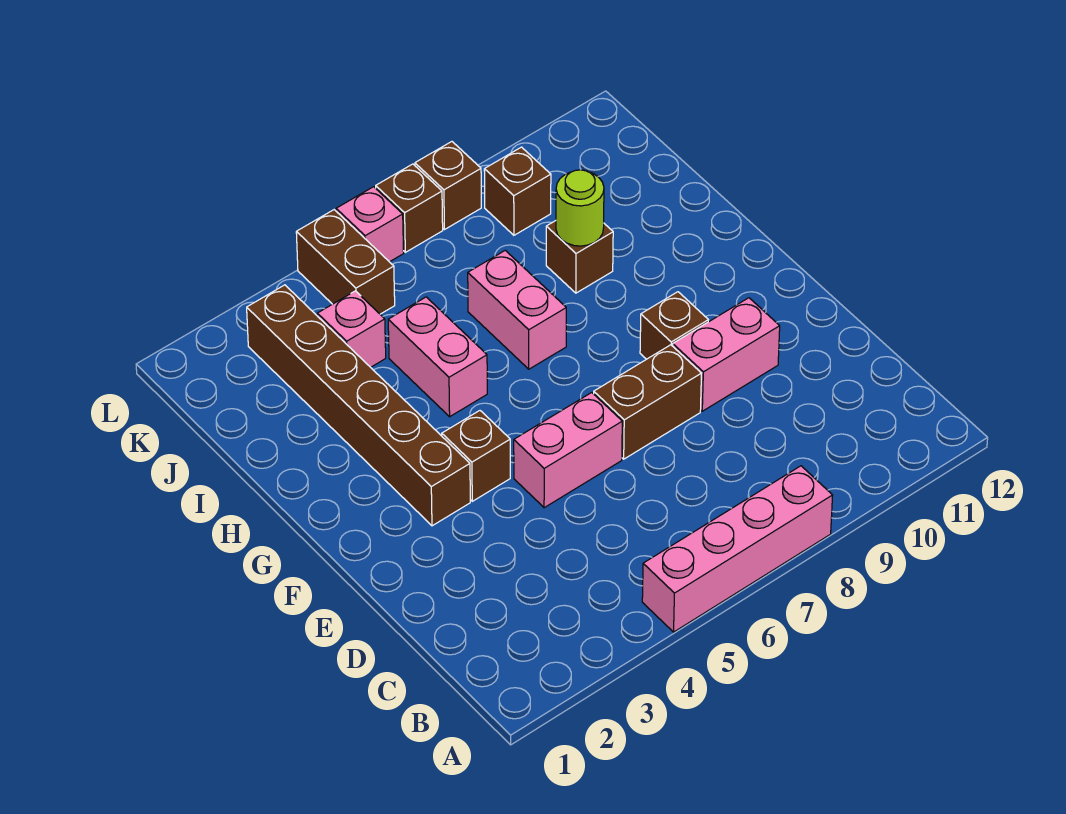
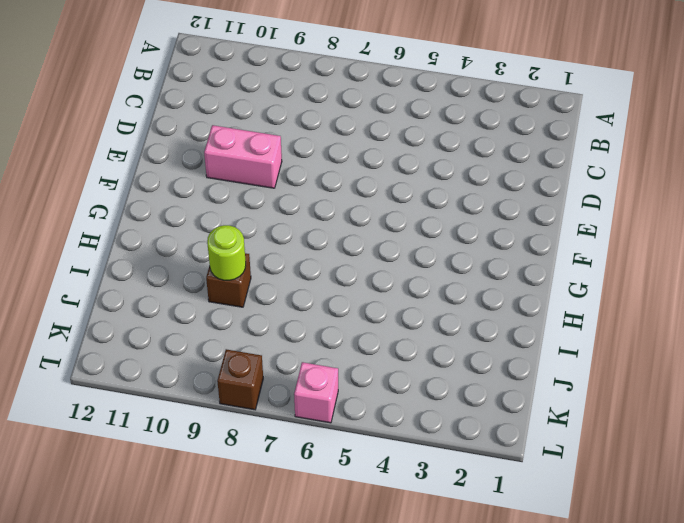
none -> pink 1x4 brick [642,466,833,632]
none -> pink 1x2 brick [514,393,622,508]
none -> brown 1x2 brick [594,345,701,459]

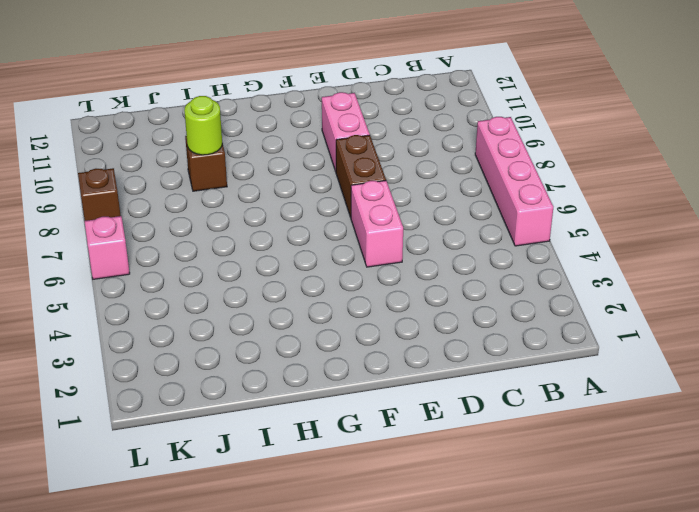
none -> brown 1x6 brick [247,285,470,526]
none -> brown 1x1 brick [442,411,510,501]
none -> brown 1x1 brick [640,292,708,359]

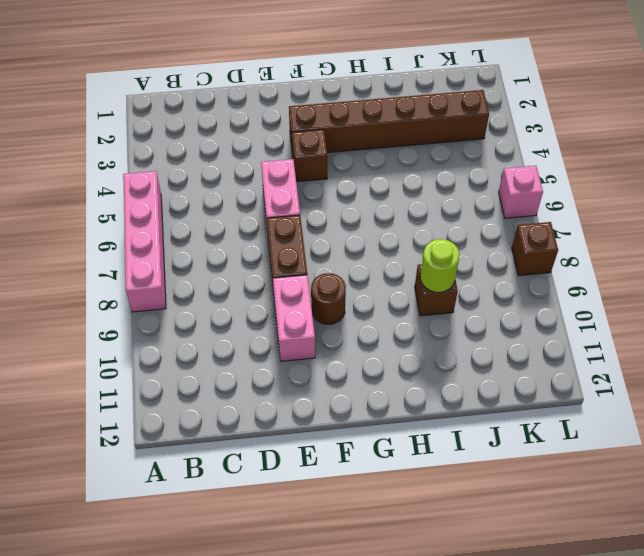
brown 1x1 round brick [311,273,346,324] -> brown 1x1 brick [640,292,708,359]
none -> pink 1x2 brick [388,297,487,417]
none -> pink 1x2 brick [468,250,566,369]
none -> pink 1x1 brick [317,291,386,367]

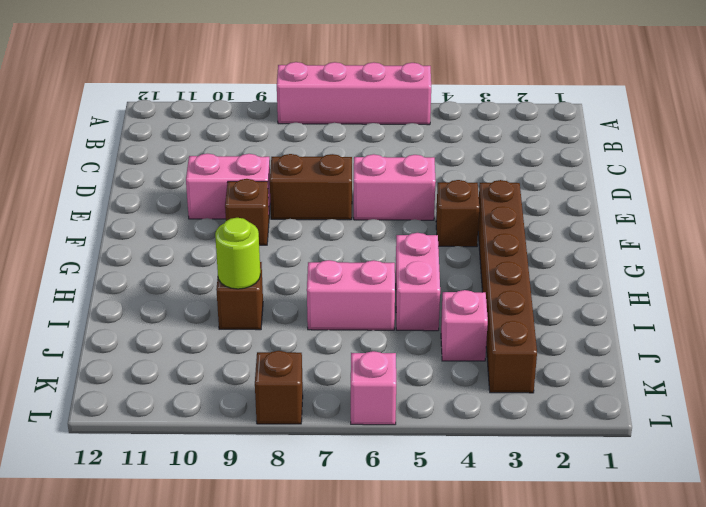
pink 1x2 brick [307,260,395,330] -> pink 1x2 brick turned to [468,250,566,369]
none -> brown 1x2 brick [296,210,395,314]
none -> brown 1x1 brick [484,147,551,235]
none -> brown 1x1 brick [376,164,443,252]

